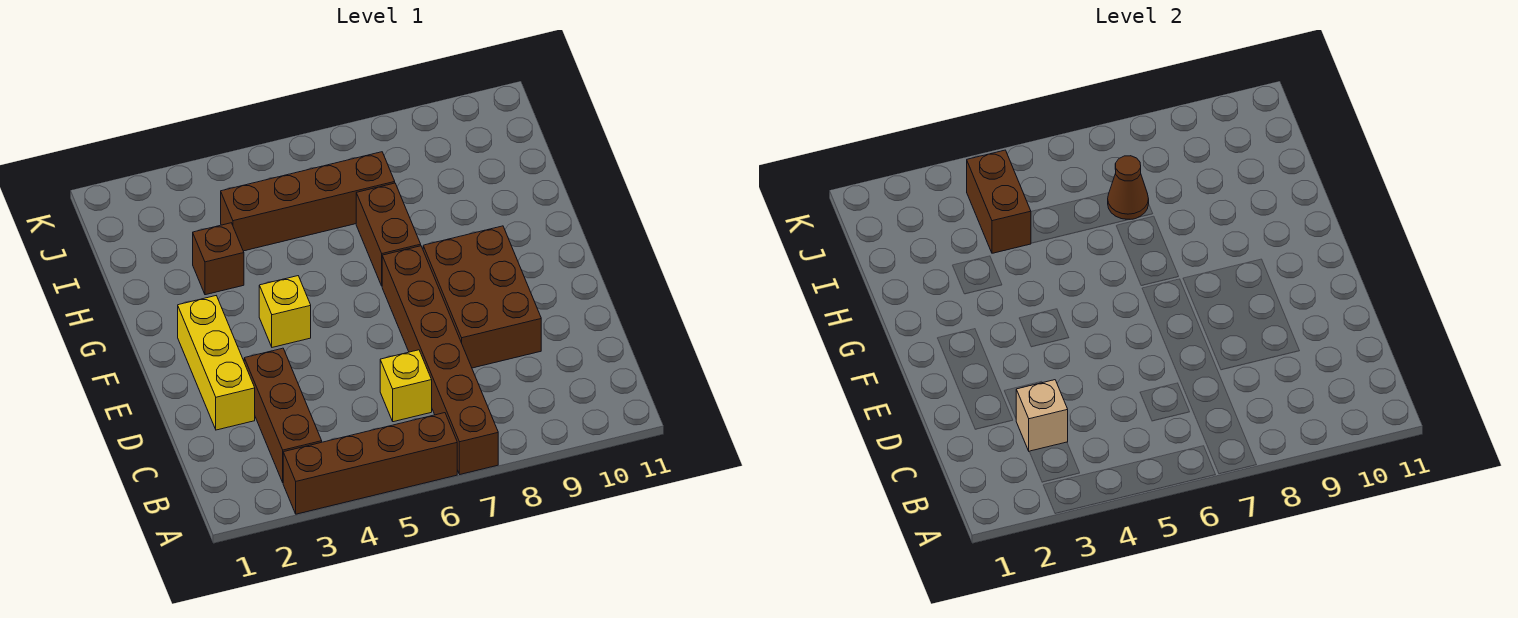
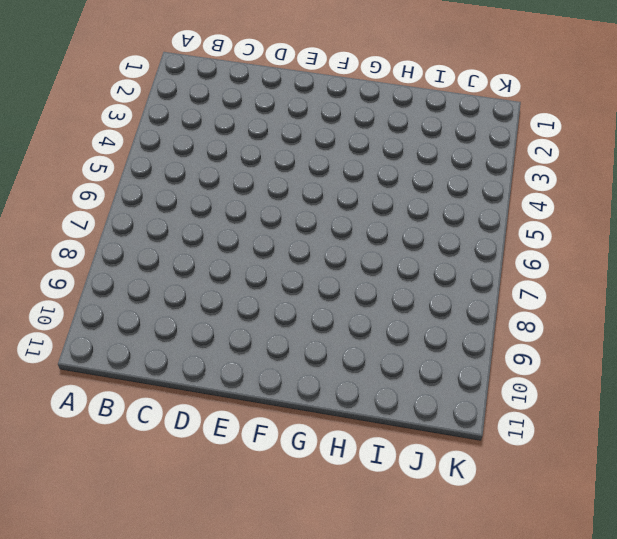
none -> brown 1x4 brick [283,413,457,514]
none -> brown 1x6 brick [382,246,498,474]
none -> brown 1x3 brick [244,348,322,482]

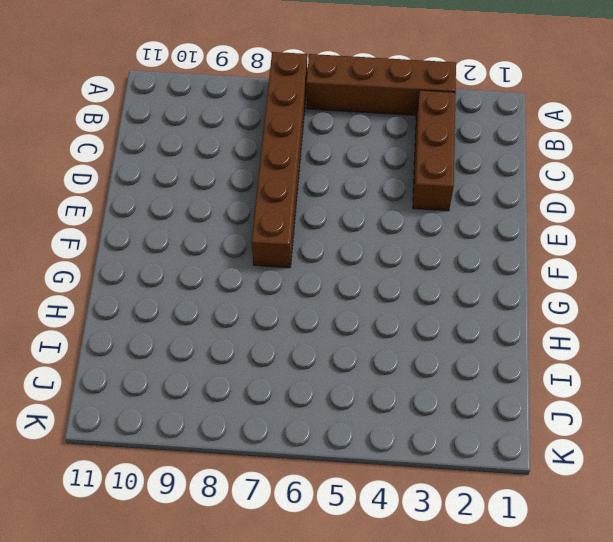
none -> yellow 1x1 brick [380,350,432,422]
none -> yellow 1x3 brick [178,296,255,430]
none -> brown 2x3 brick [423,226,541,368]

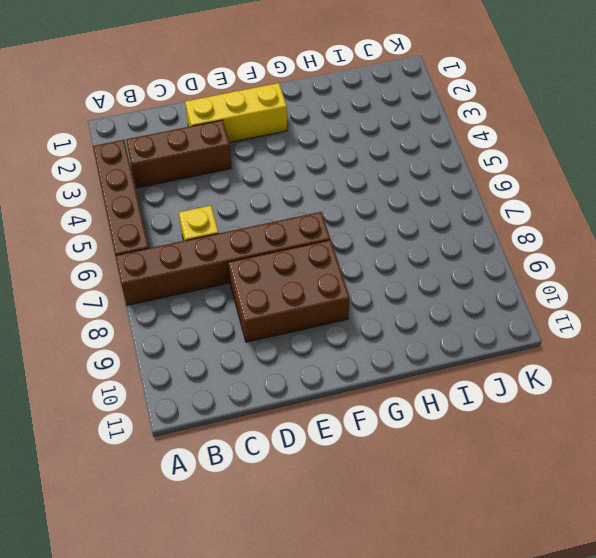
none -> yellow 1x1 brick [259,276,311,347]
none -> brown 1x2 brick [356,183,421,286]
none -> brown 1x1 brick [193,223,244,295]

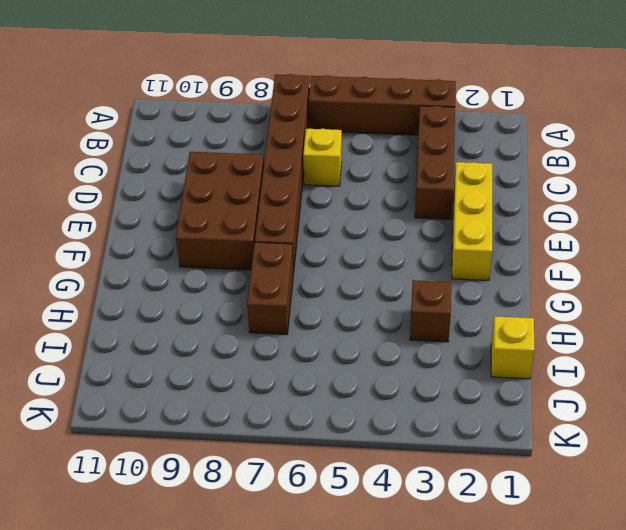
yellow 1x1 brick [491,316,535,379] -> yellow 1x1 brick moved to [259,276,311,347]
none -> brown 1x4 brick [221,152,395,251]
none -> tan 1x1 brick [1016,380,1068,451]
none -> brown 1x2 brick [967,150,1031,253]

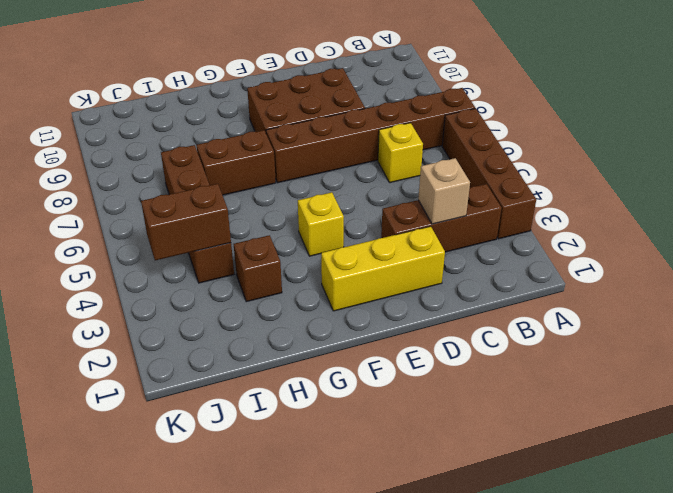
none -> brown 1x1 cone [1108,156,1149,219]

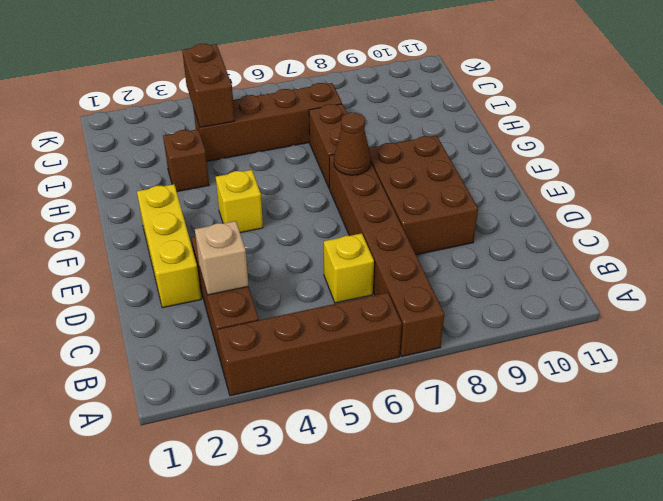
brown 1x1 cone [334,113,371,175] -> brown 1x1 cone moved to [1108,156,1149,219]

